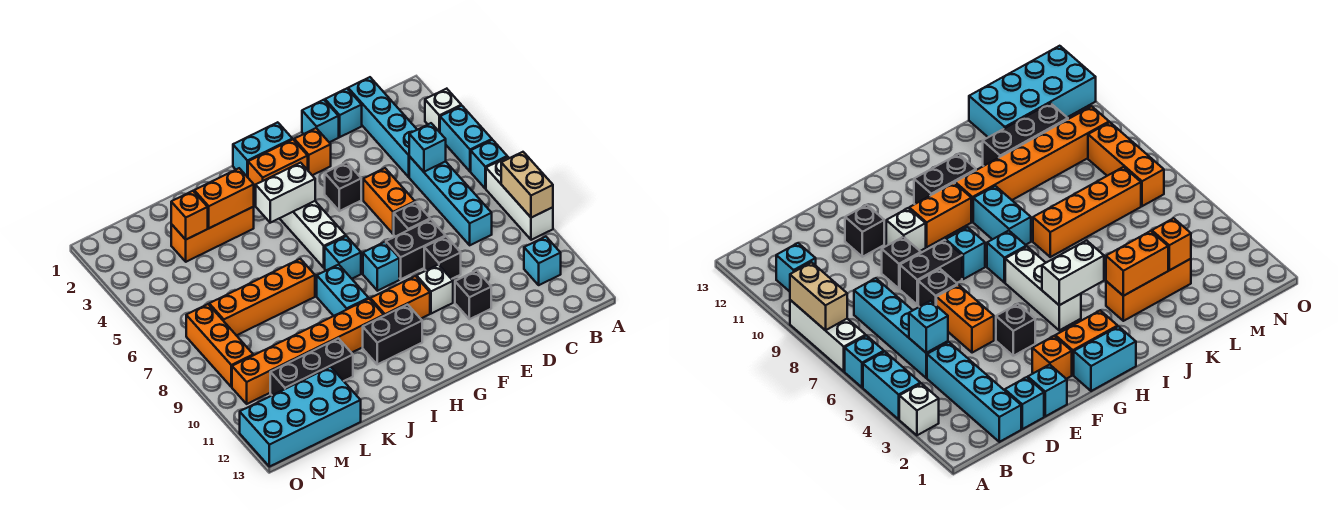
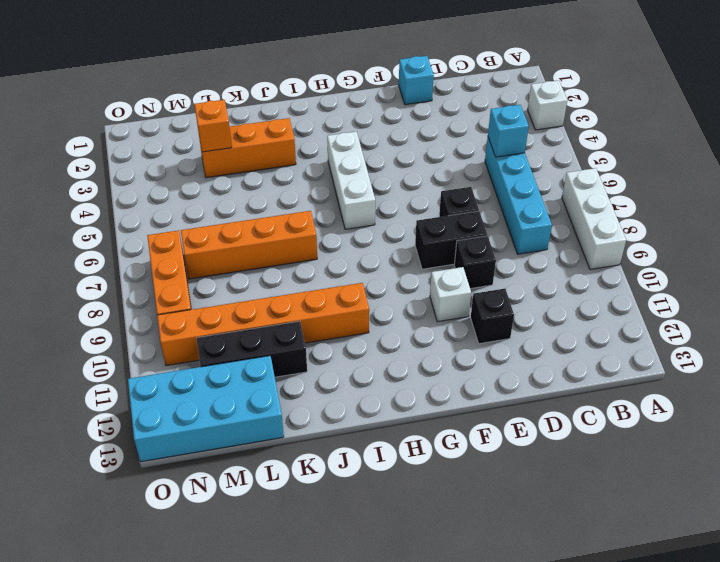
none -> cyan 1x2 brick [440,106,492,171]
none -> cyan 1x1 brick [471,140,507,189]
none -> cyan 1x1 brick [524,237,561,285]
none -> cyan 1x4 brick [348,77,417,177]

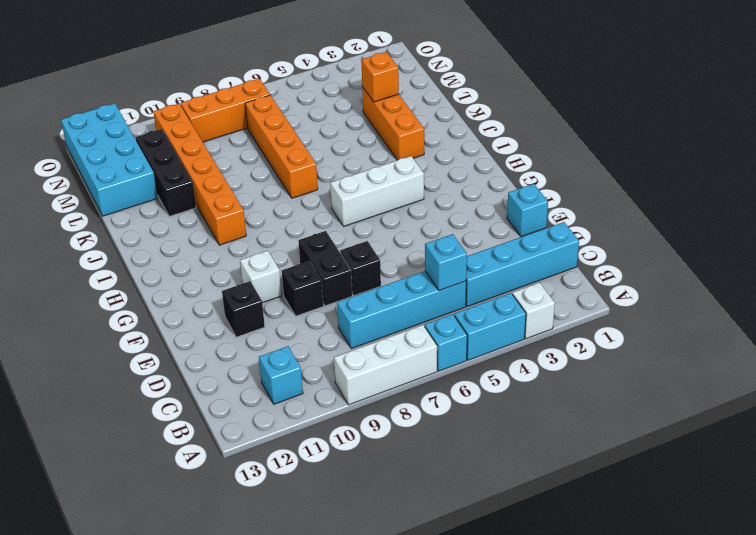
none -> cyan 1x1 brick [325,89,362,137]
none -> orange 1x2 brick [363,168,415,234]
none -> orange 1x1 brick [294,128,331,175]
none -> black 1x1 brick [325,162,361,211]

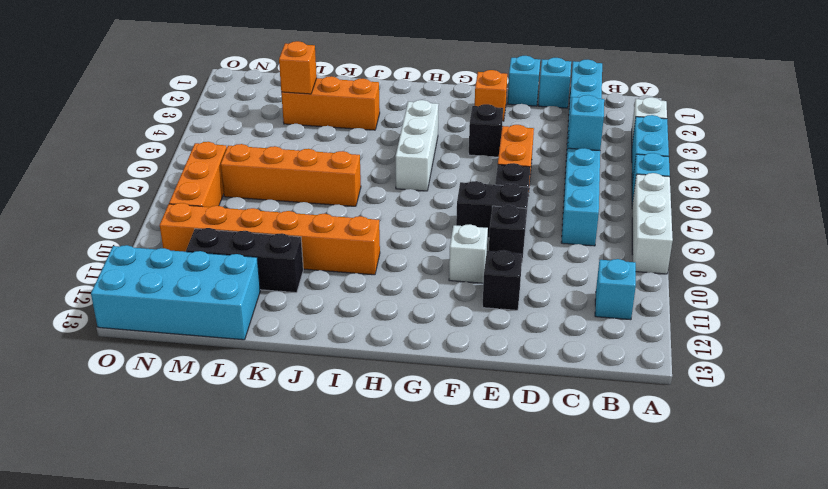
none -> cyan 1x2 brick [233,122,292,177]
none -> orange 1x2 brick [248,139,308,192]
none -> cyan 1x1 brick [363,242,399,291]
none -> orange 1x2 brick [370,276,430,319]

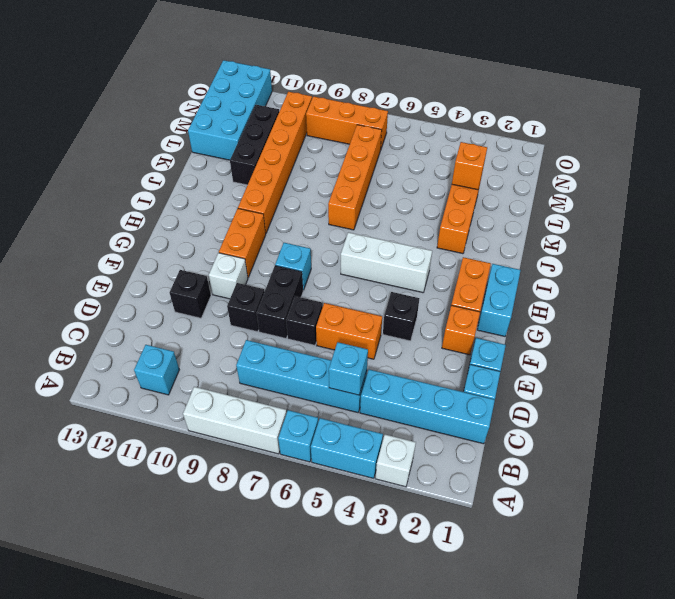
none -> cyan 1x1 brick [325,236,361,279]
none -> black 1x2 brick [363,305,422,364]
none -> cyan 1x2 brick [317,265,369,316]
none -> tan 1x2 brick [501,152,553,218]

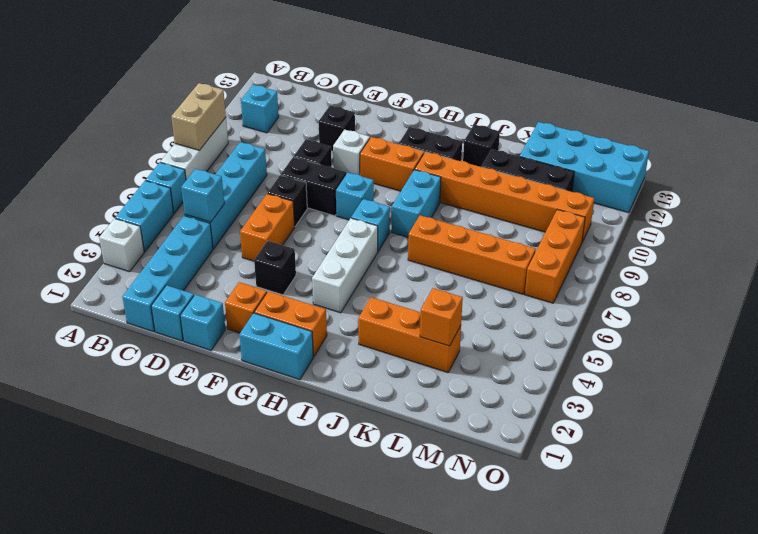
black 1x1 brick [463,125,500,167] -> none
none -> white 1x2 brick [256,163,315,223]
none -> orange 1x2 brick [194,168,254,228]

